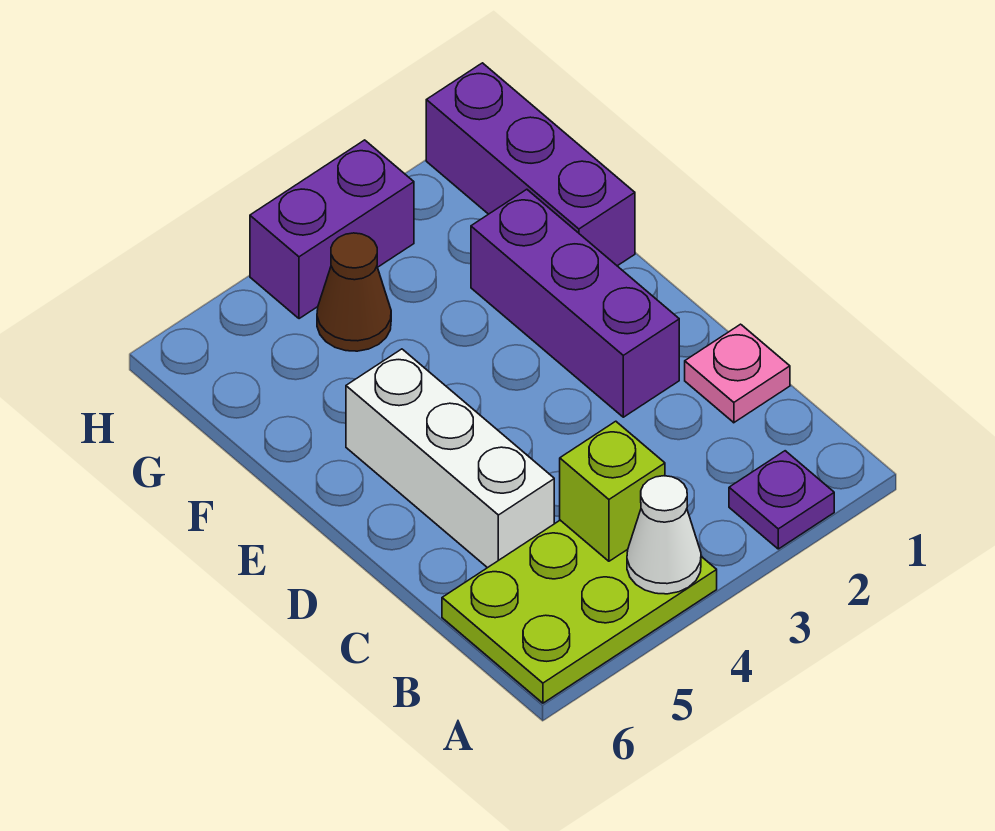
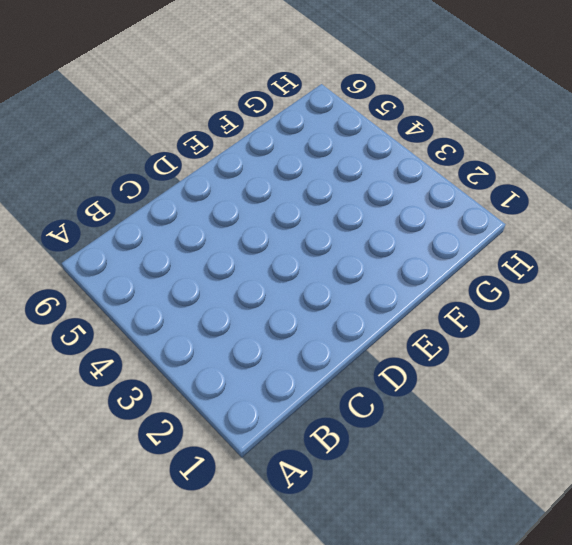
none -> purple 1x1 plate [729,451,834,549]
none -> lime 2x3 plate [442,520,717,703]

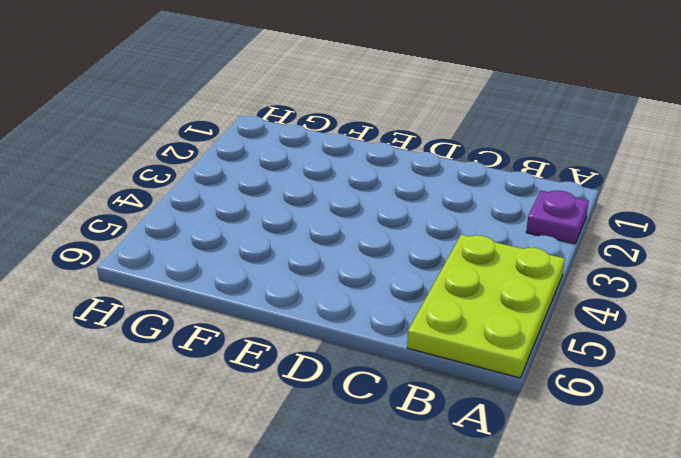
none -> pink 1x1 plate [685,324,790,423]
none -> white 1x3 brick [346,349,554,568]

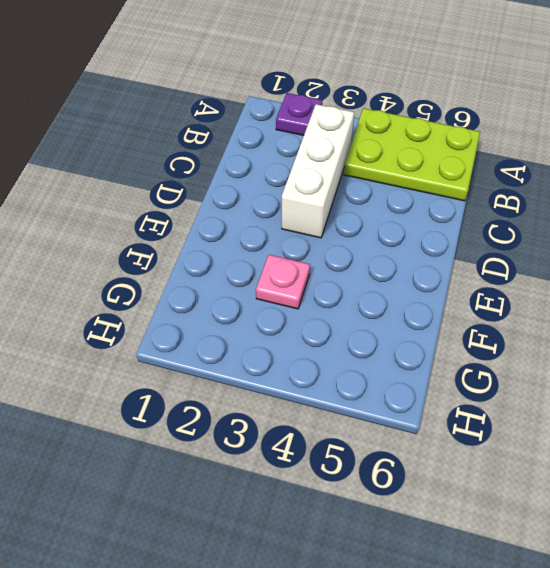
white 1x3 brick [282,104,354,238] -> white 1x3 brick moved to [346,349,554,568]
pink 1x1 plate [256,255,310,309] -> pink 1x1 plate moved to [685,324,790,423]
none -> purple 1x3 brick [471,189,679,417]
none -> purple 1x3 brick [426,63,635,266]

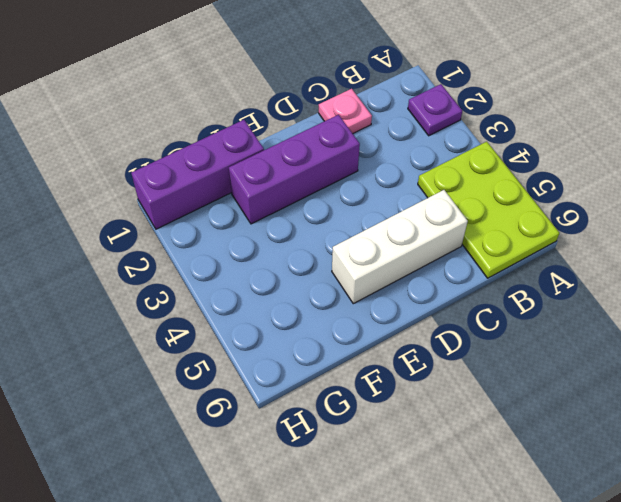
none -> brown 1x1 cone [317,233,391,351]
none -> purple 1x2 brick [250,140,414,319]

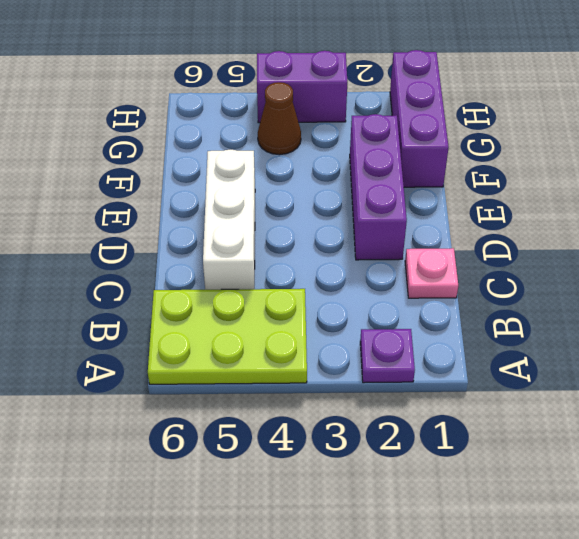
none -> white 1x1 cone [627,476,701,594]
none -> lime 1x1 brick [560,421,665,561]

